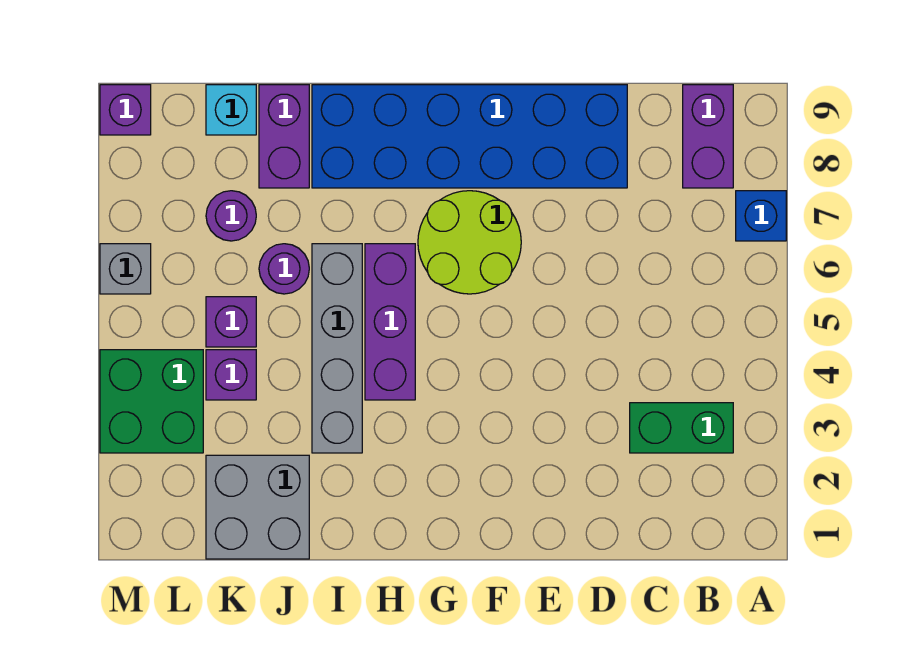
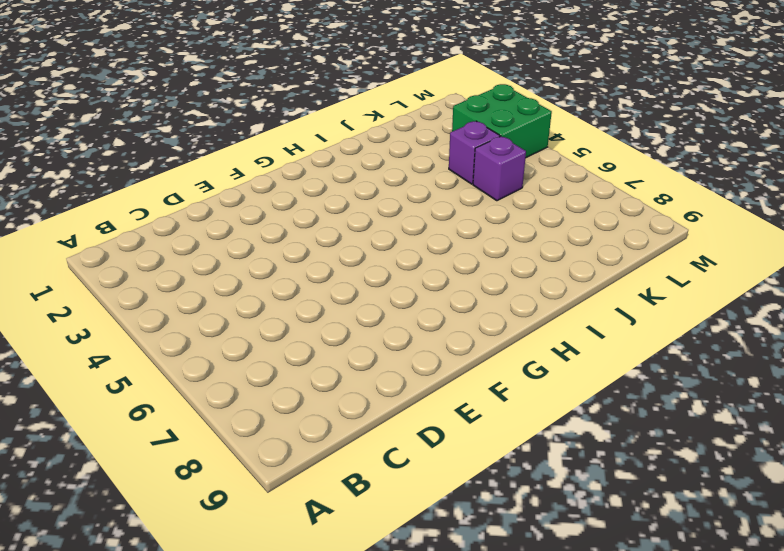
none -> blue 1x1 brick [736,191,786,241]
none -> green 1x2 brick [630,403,733,453]
none -> purple 1x2 brick [683,85,733,188]

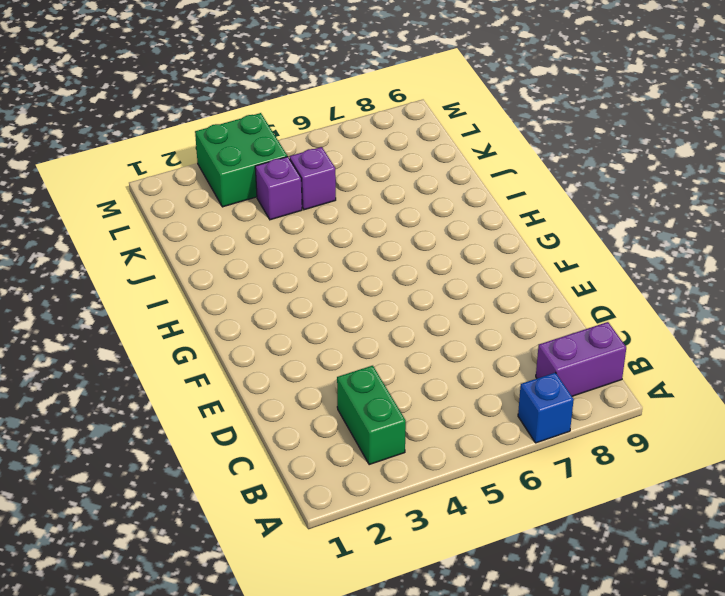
none -> blue 2x6 brick [312,85,627,188]
none -> lime 2x2 round brick [418,191,521,294]
none -> purple 1x3 brick [365,244,415,400]

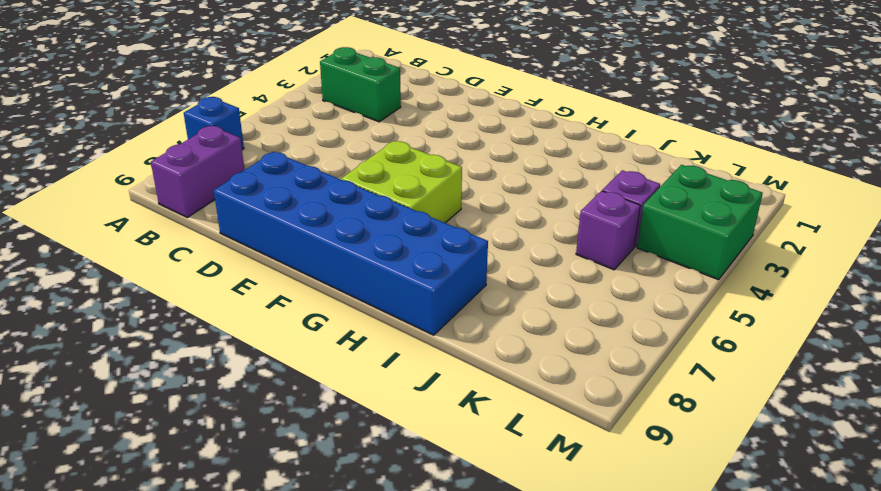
lime 2x2 brick [341,141,462,223] -> lime 2x2 round brick [418,191,521,294]
none -> purple 1x3 brick [365,244,415,400]
none -> grey 1x4 brick [312,244,362,453]
none -> grey 2x2 brick [206,455,309,559]

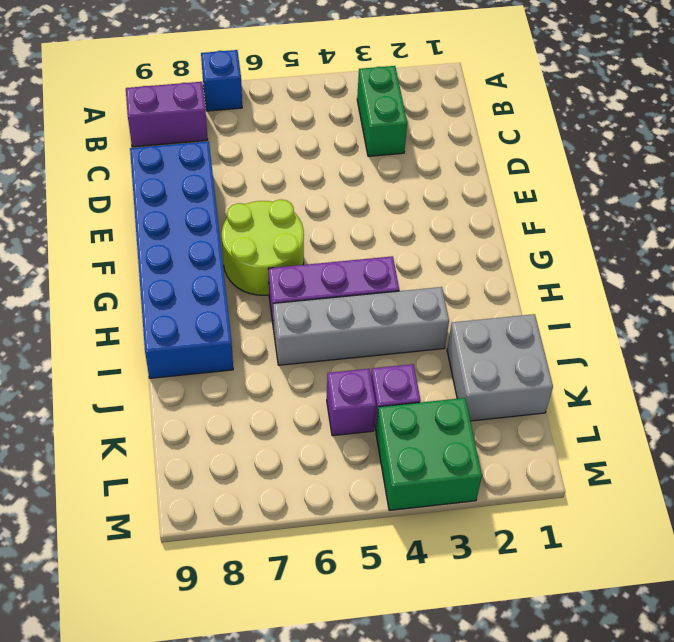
none -> purple 1x1 round brick [259,244,309,294]
none -> purple 1x2 brick [259,85,309,188]
none -> purple 1x1 round brick [206,191,256,241]

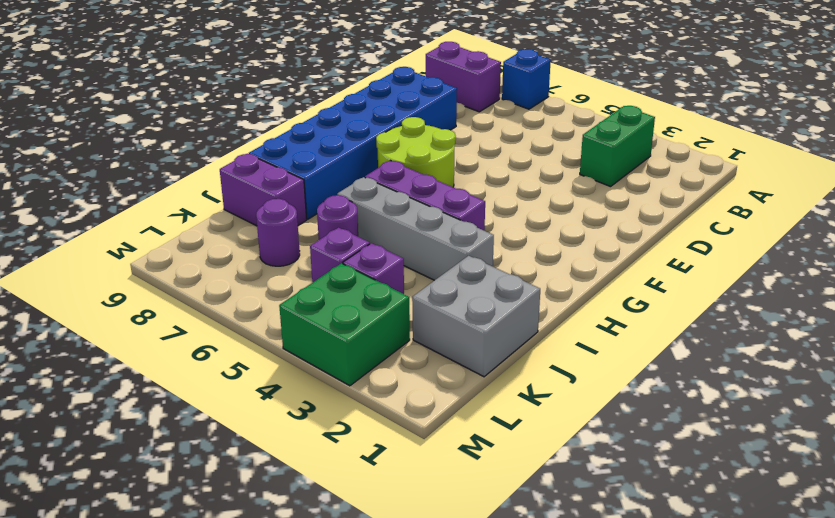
none -> cyan 1x1 brick [206,85,256,135]
none -> grey 1x1 brick [100,244,151,294]
none -> purple 1x1 brick [100,85,151,135]

